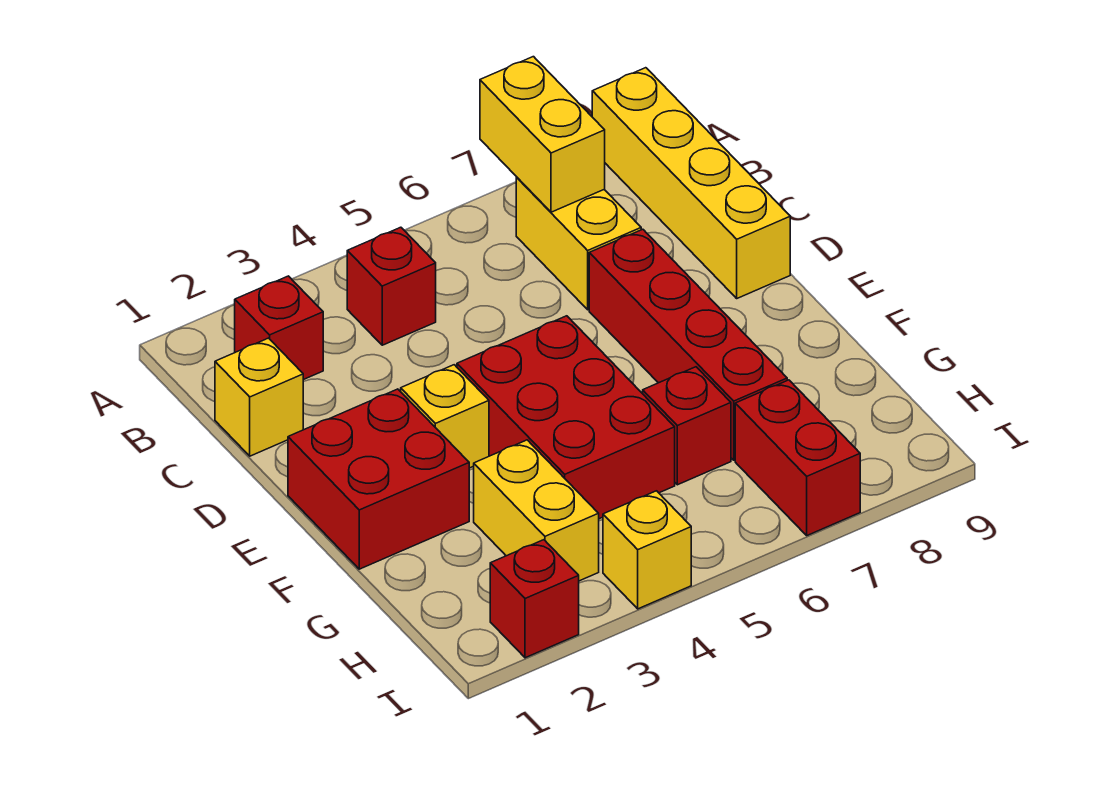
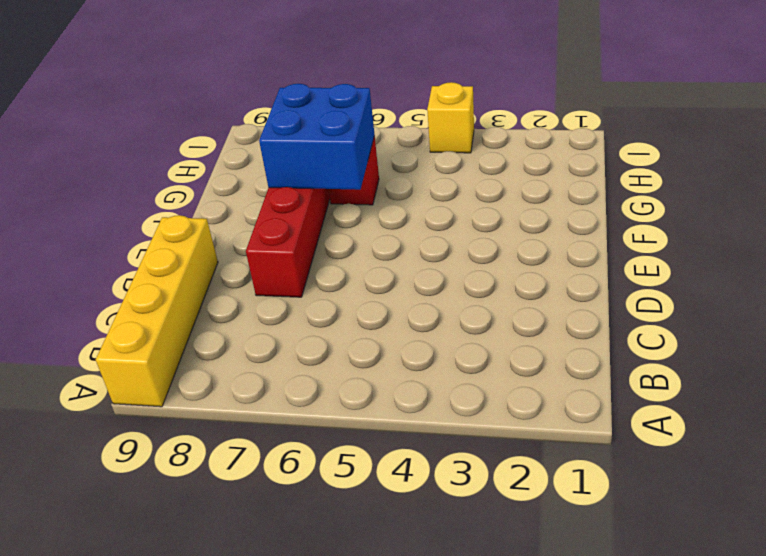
blue 2x2 brick [259,84,375,190] -> none
none -> red 1x1 brick [235,276,323,380]
none -> red 1x1 brick [347,227,436,345]
none -> yellow 1x2 brick [516,177,641,310]

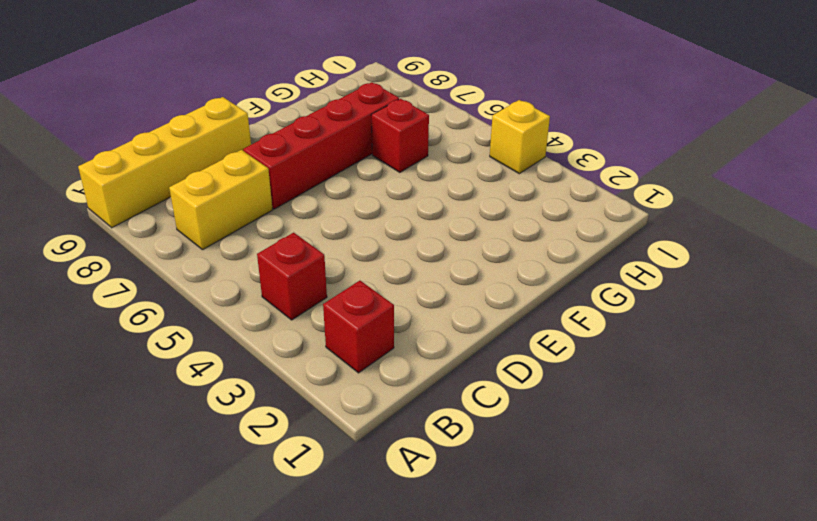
none -> yellow 1x1 brick [215,338,303,456]
none -> red 2x2 brick [288,389,469,569]
none -> yellow 1x1 brick [401,365,489,468]

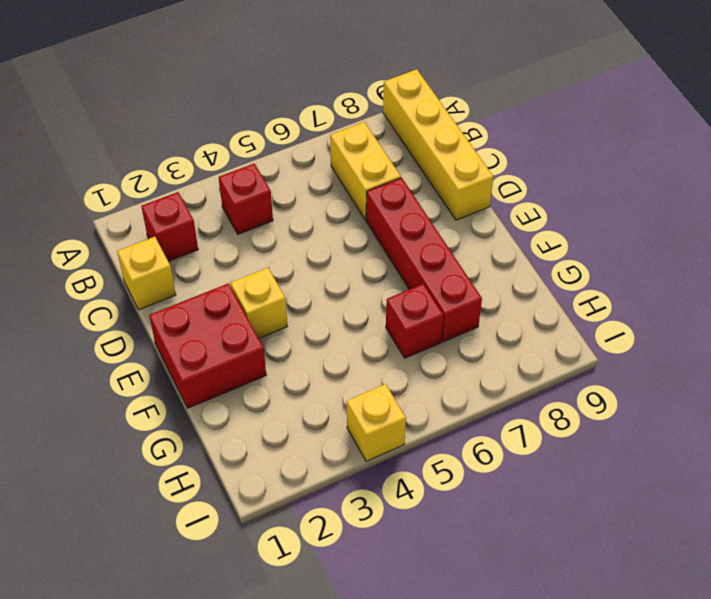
none -> red 2x3 brick [457,316,675,519]
none -> yellow 1x2 brick [474,440,599,581]
none -> red 1x2 brick [735,380,860,535]

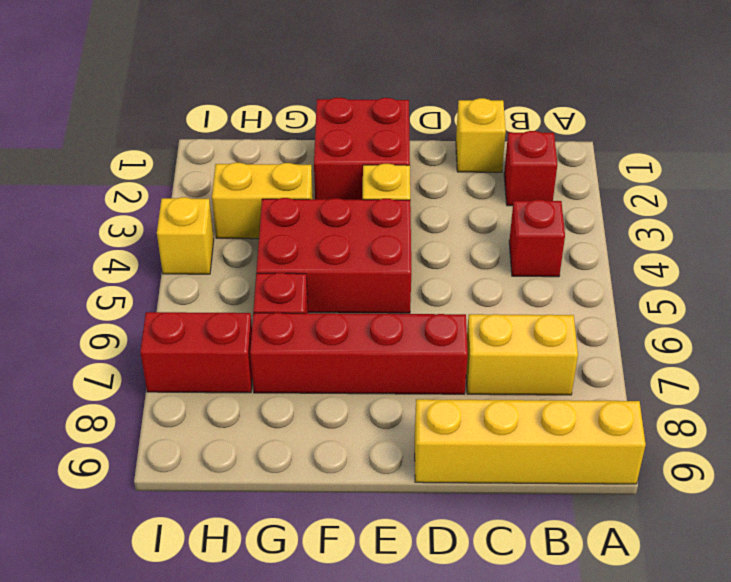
none -> red 1x1 brick [490,540,579,658]
none -> yellow 1x2 brick [480,57,605,212]

